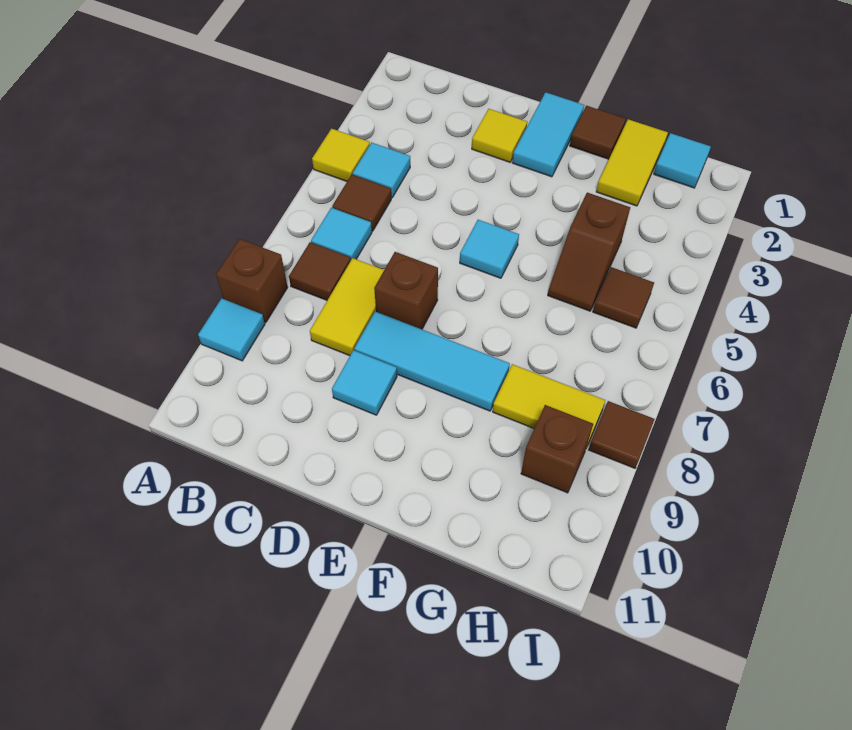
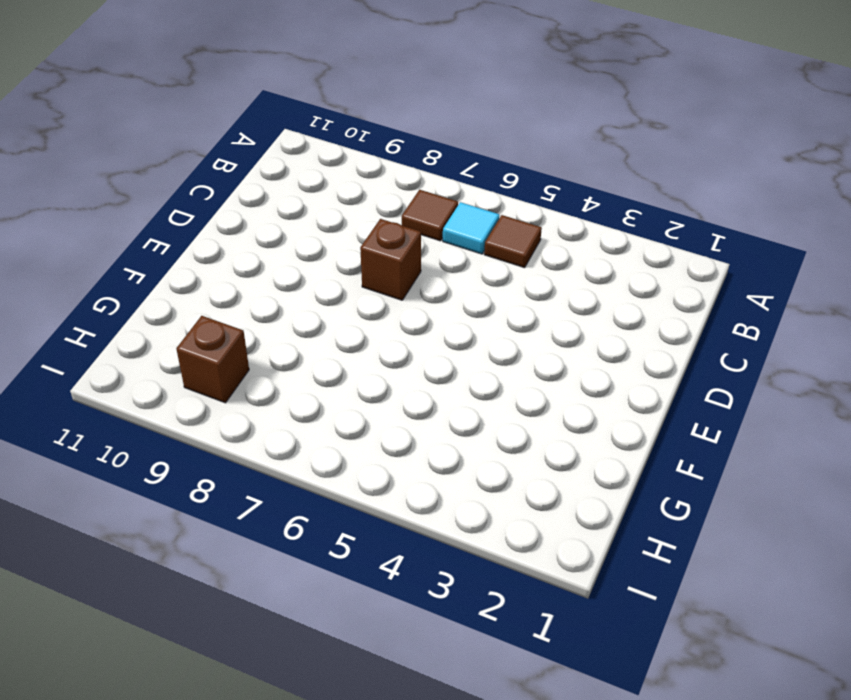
none -> yellow 1x1 tile [312,129,370,181]
none -> brown 1x1 brick [216,239,288,322]
none -> cyan 1x1 tile [198,298,265,361]

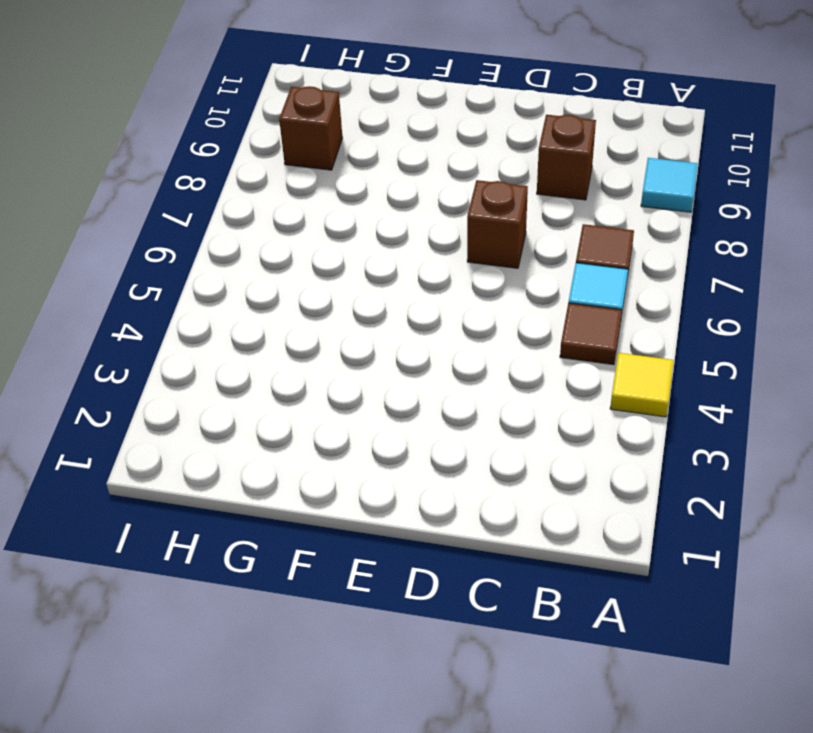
brown 1x1 brick [537,115,596,200] -> brown 1x1 brick moved to [216,239,288,322]
none -> cyan 1x1 tile [353,142,410,198]
none -> yellow 1x2 tile [310,258,384,356]
none -> yellow 1x1 tile [472,109,527,162]

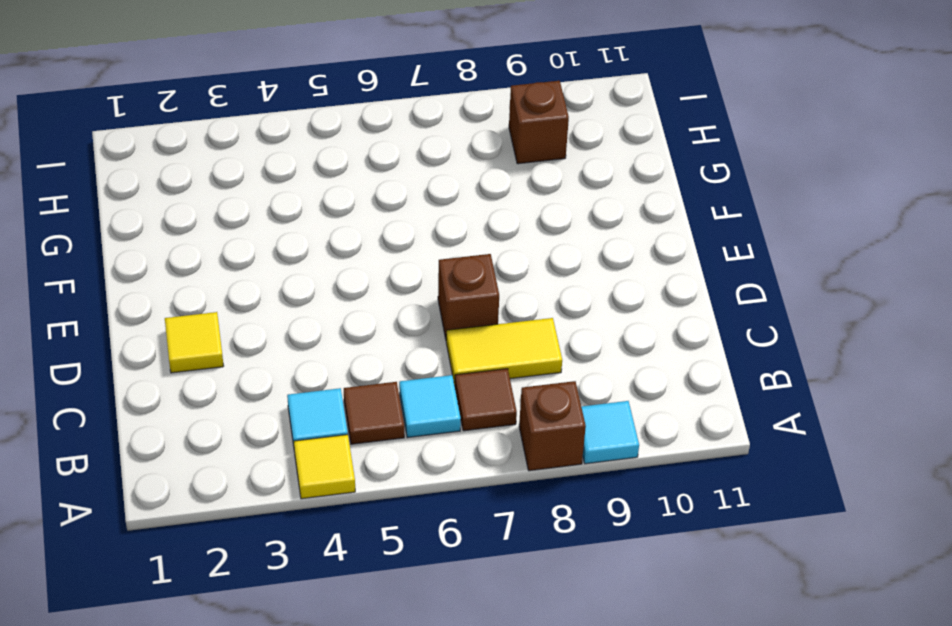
none -> cyan 1x3 tile [354,312,510,411]
none -> cyan 1x1 tile [332,350,397,415]
none -> cyan 1x2 tile [513,92,584,177]

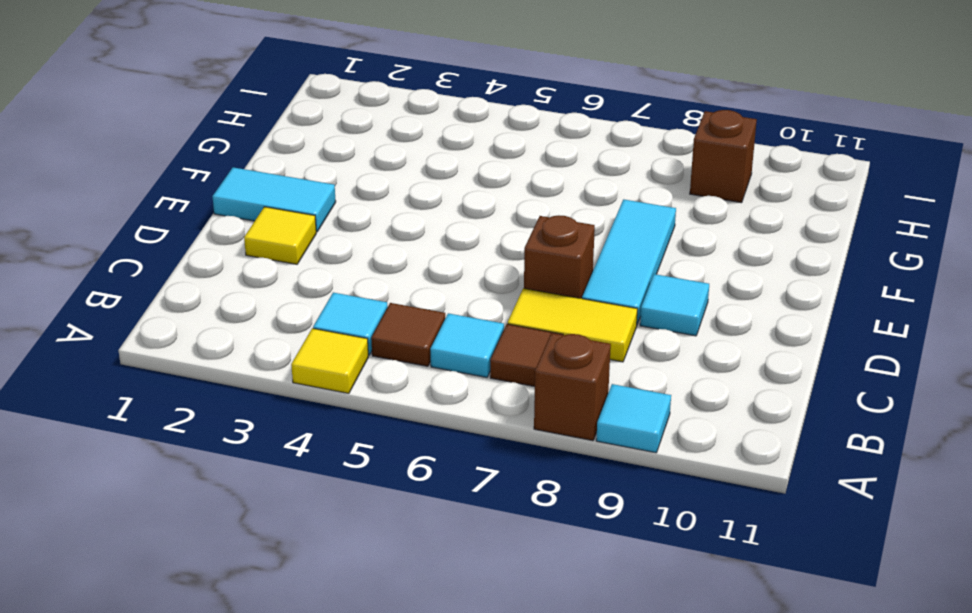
none -> cyan 1x1 tile [460,220,519,278]
none -> brown 1x1 tile [570,106,626,159]
none -> yellow 1x2 tile [596,119,668,206]

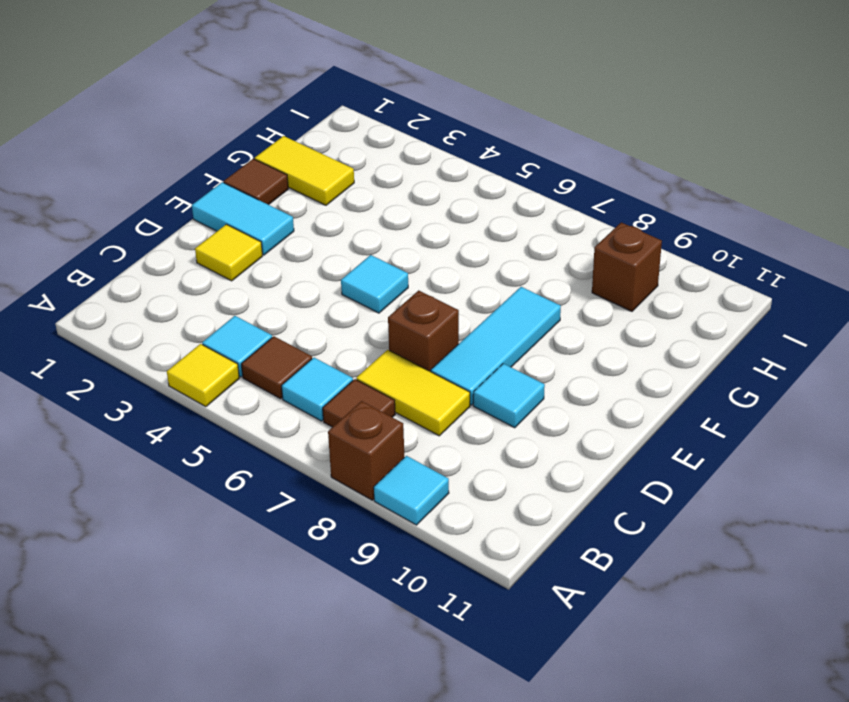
none -> brown 1x2 slope [548,193,630,311]
none -> yellow 1x2 tile [493,364,605,448]
none -> cyan 1x1 tile [654,133,711,188]

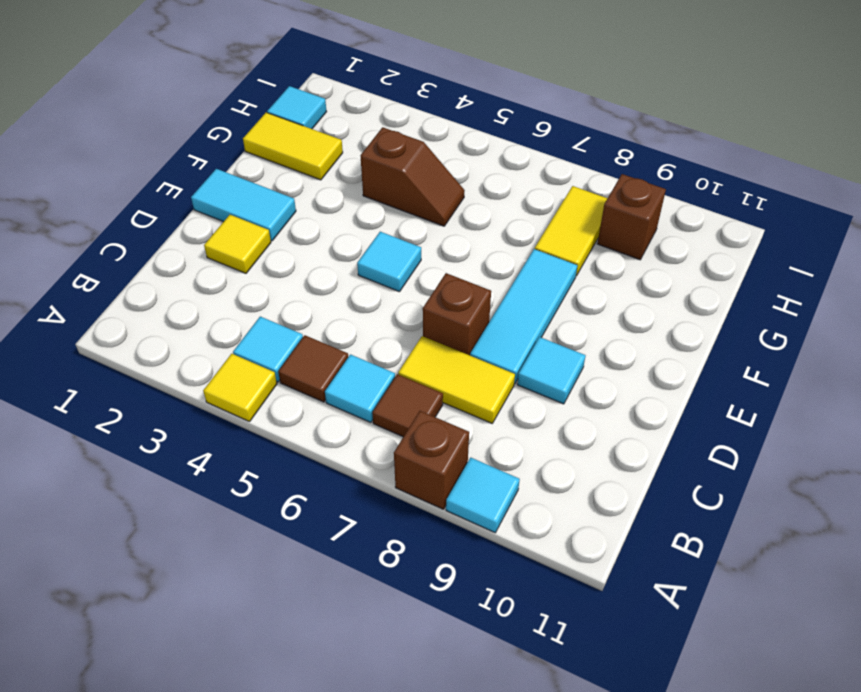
none -> brown 1x1 tile [570,106,626,159]
none -> brown 1x1 tile [593,267,654,328]
none -> brown 1x1 tile [589,401,655,468]

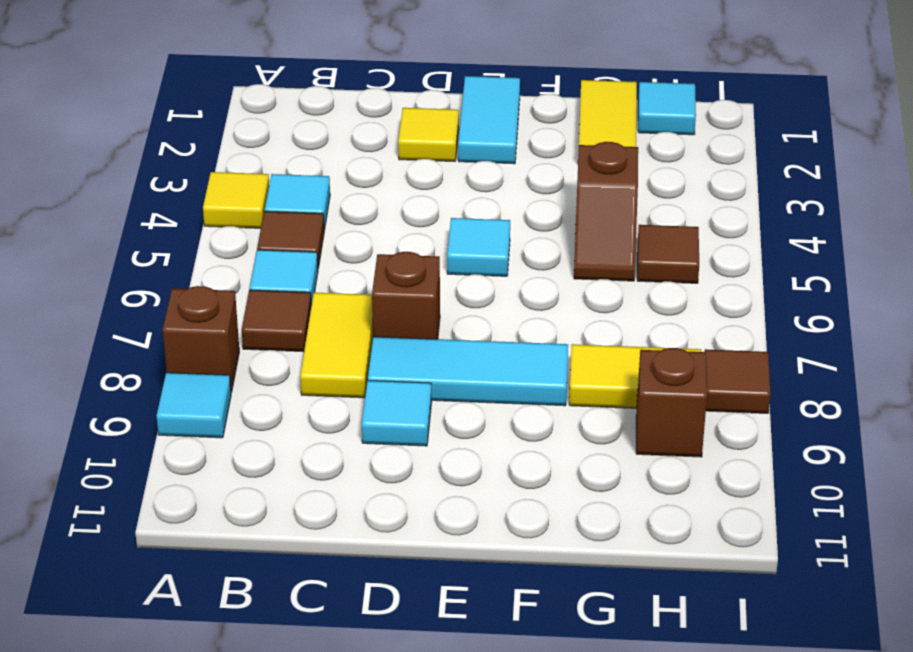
none -> brown 1x1 tile [570,106,626,159]

